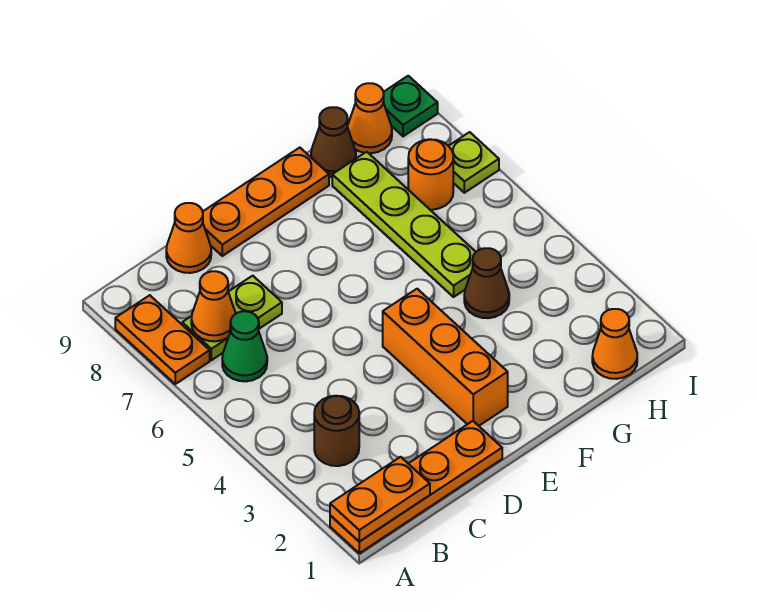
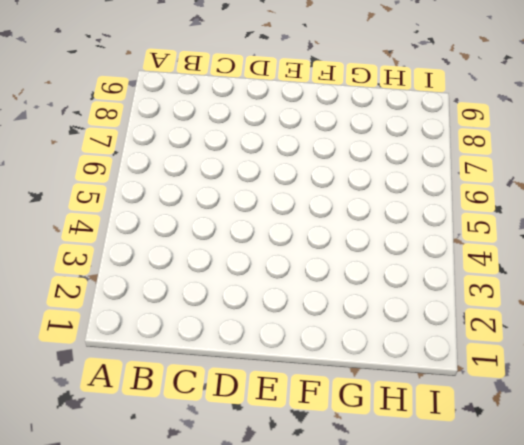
none -> orange 1x4 plate [330,421,502,553]
none -> orange 1x2 plate [115,295,210,384]
none -> brown 1x1 round brick [314,396,359,466]

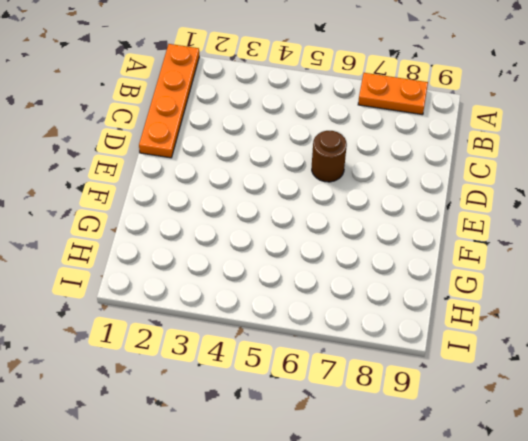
brown 1x1 round brick [312,131,347,182] -> brown 1x1 round brick moved to [314,396,359,466]
none -> green 1x1 cone [222,311,267,381]
none -> lime 1x2 plate [182,276,282,360]
none -> orange 1x1 cone [166,203,211,273]

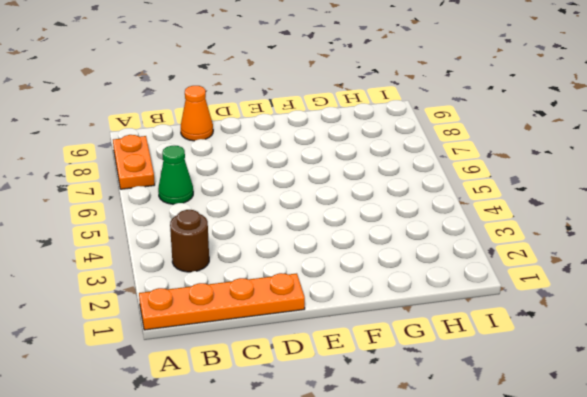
none -> lime 1x2 plate [182,276,282,360]
none -> orange 1x3 plate [203,148,329,256]
none -> orange 1x3 brick [383,289,508,426]

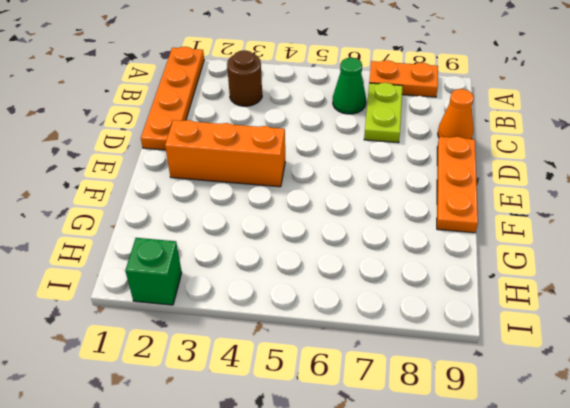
green 1x1 brick [125,238,182,305] -> none
none -> brown 1x1 cone [464,248,509,318]
none -> lime 1x4 plate [332,152,476,297]
none -> brown 1x1 cone [311,107,356,177]

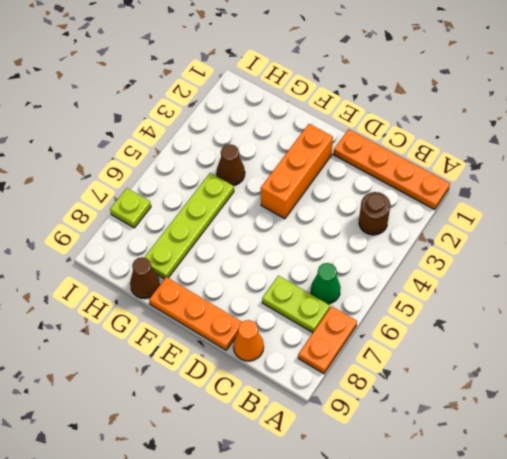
none -> orange 1x1 cone [592,309,637,379]
none -> orange 1x1 round brick [408,139,453,210]
none -> orange 1x1 cone [348,83,392,153]

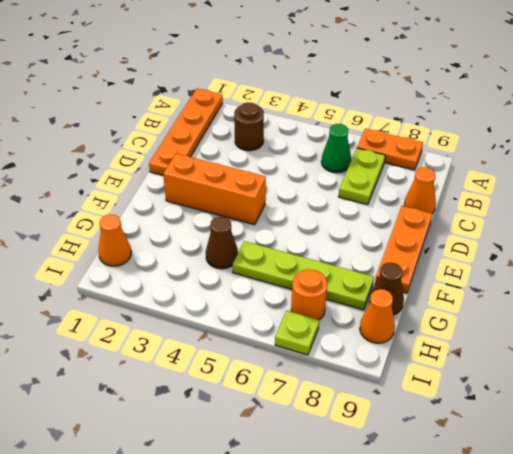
none -> green 1x1 plate [383,76,438,136]
none -> orange 1x2 plate [330,457,430,542]
none -> orange 1x1 cone [191,271,236,341]

